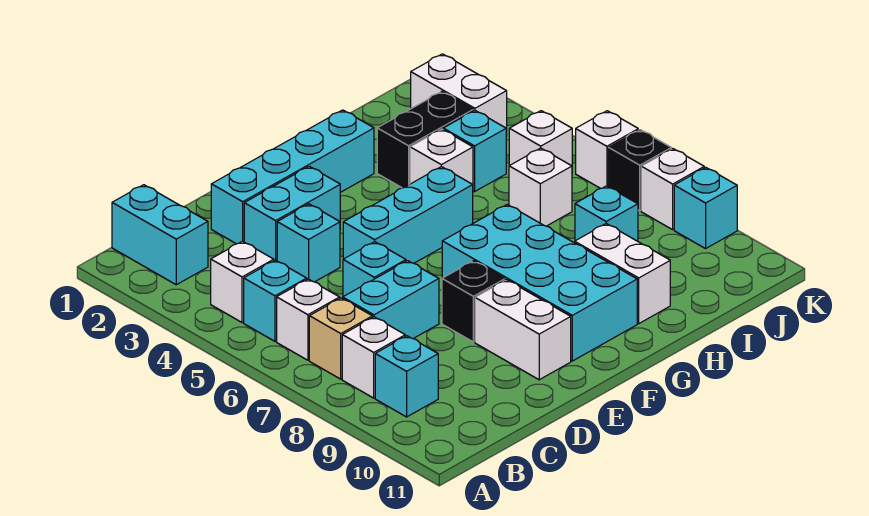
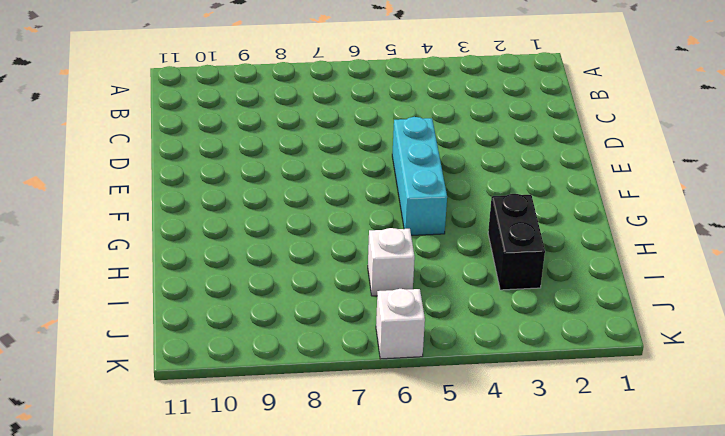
none -> cyan 1x2 brick [112,185,208,285]
none -> white 1x1 brick [211,241,274,322]
none -> cyan 1x1 brick [244,260,307,341]

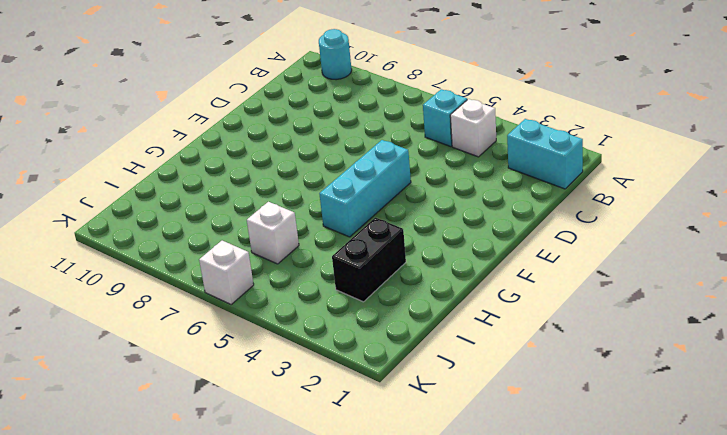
cyan 1x1 round brick [319,29,352,80] -> none
none -> white 1x1 brick [277,279,340,360]
none -> tan 1x1 brick [309,298,372,379]
none -> white 1x1 brick [342,317,405,398]

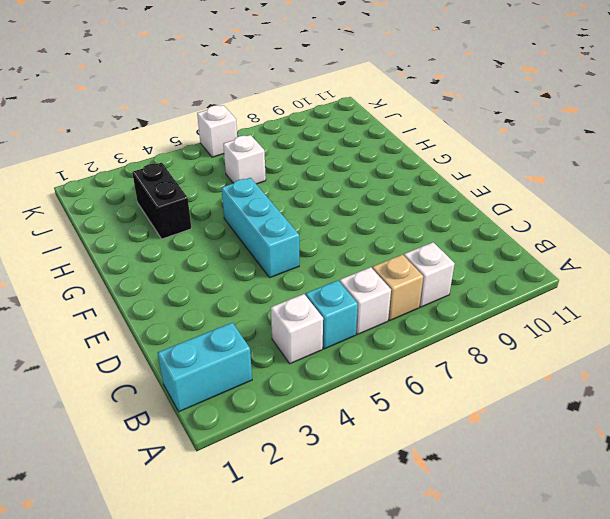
none -> cyan 1x1 brick [375,336,438,417]
none -> cyan 1x2 brick [343,261,439,339]
none -> cyan 1x4 brick [211,110,374,244]

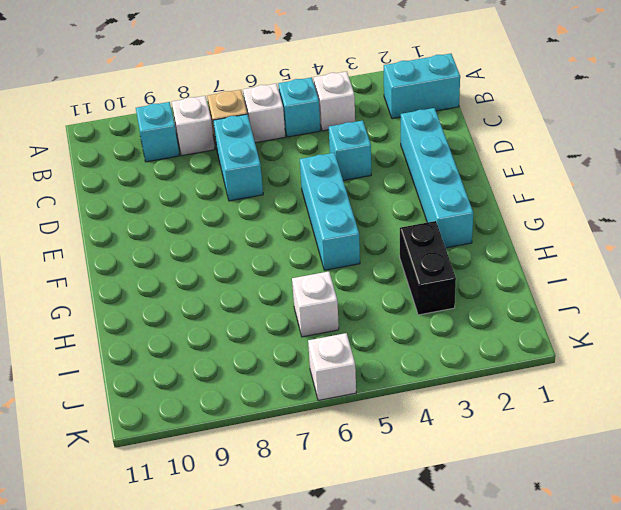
none -> cyan 1x2 brick [244,166,340,261]
none -> cyan 1x1 brick [343,242,406,297]
none -> black 1x1 brick [442,261,505,342]

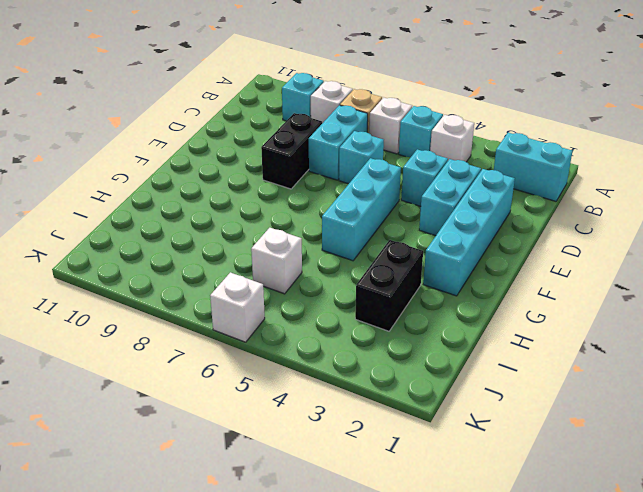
black 1x2 brick [261,113,322,189] -> black 1x1 brick [442,261,505,342]
none -> white 1x2 brick [475,280,571,380]
none -> cyan 2x4 brick [442,205,637,361]
none -> white 1x1 brick [410,129,473,185]

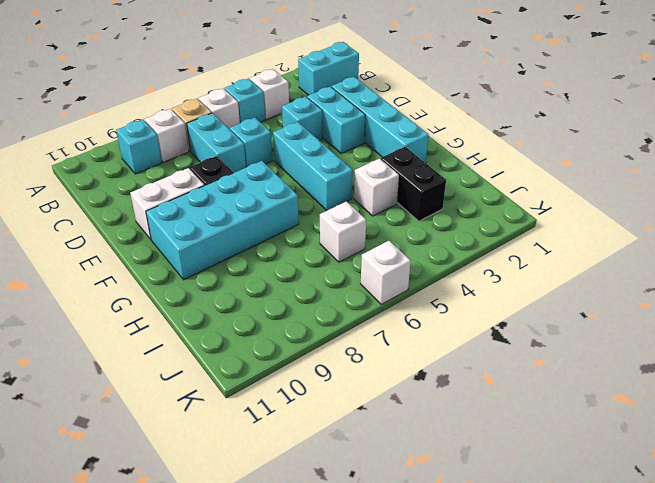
none -> white 1x2 brick [575,224,670,323]
none -> cyan 1x1 brick [443,111,506,191]
none -> cyan 1x1 brick [575,186,638,241]

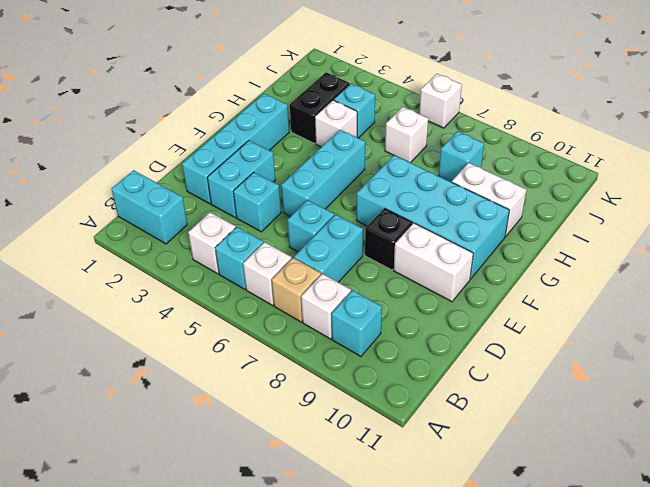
none -> white 1x2 brick [411,54,507,136]
none -> white 1x1 brick [509,111,572,166]
none -> black 1x1 brick [608,130,671,211]

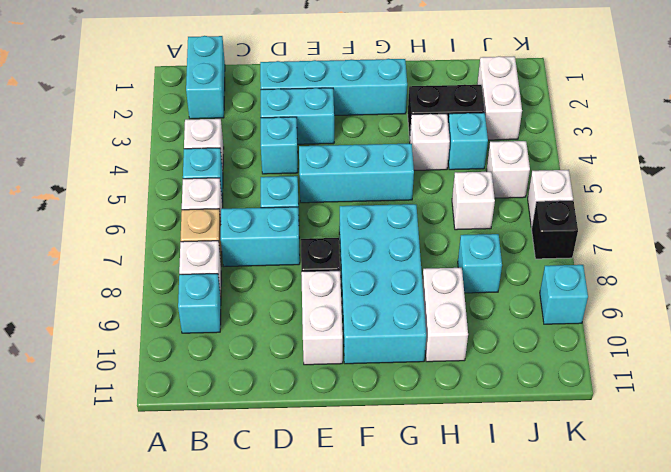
none -> white 1x1 brick [641,149,704,230]

